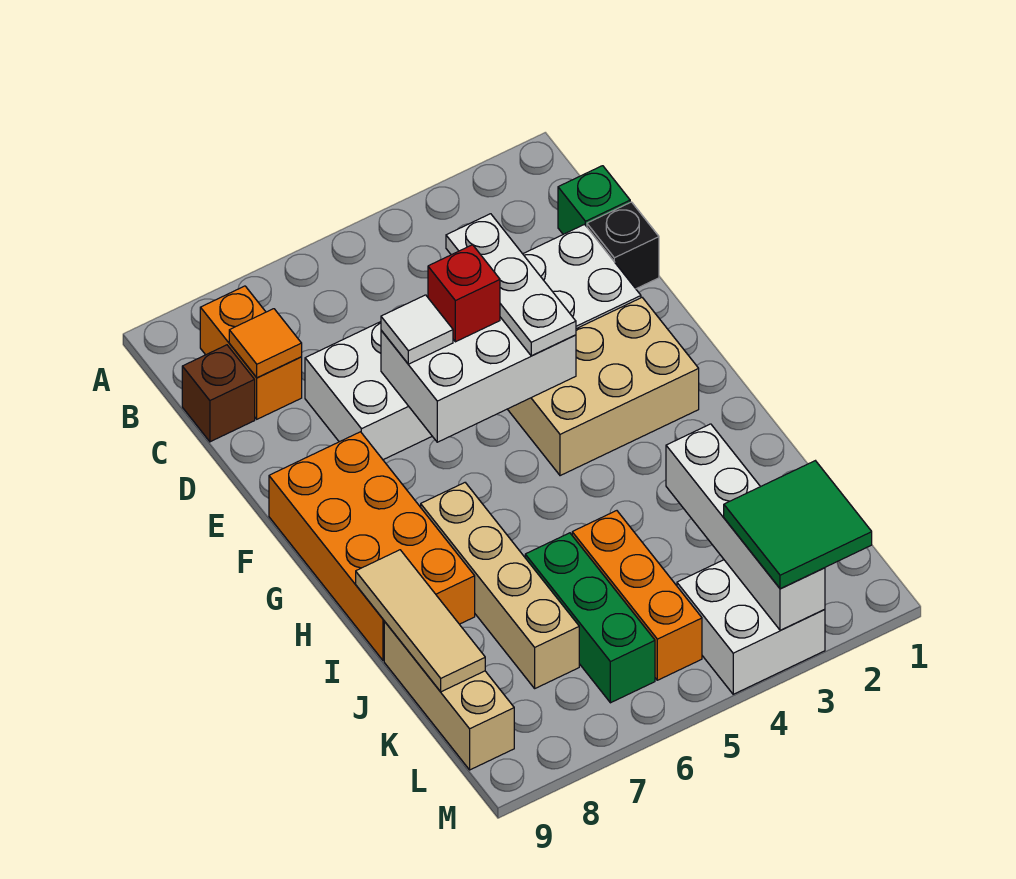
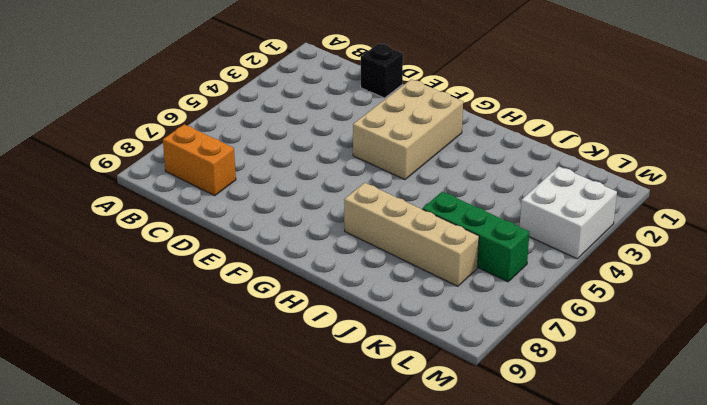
none -> green 1x1 brick [558,166,630,234]
none -> brown 1x1 brick [182,345,255,442]
none -> white 2x6 brick [305,225,641,460]

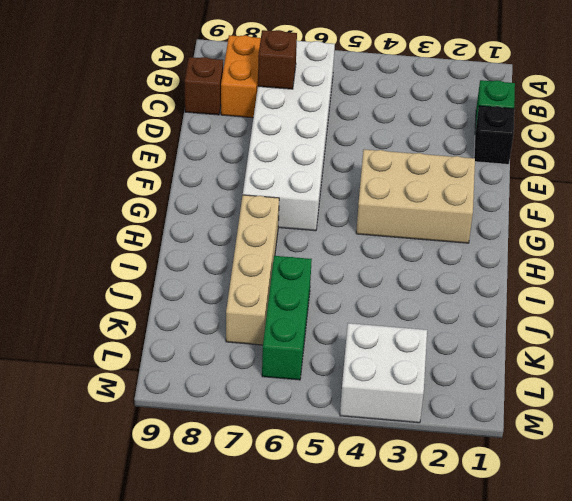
white 2x6 brick [243,41,335,231] -> white 2x6 brick turned to [305,225,641,460]
brown 1x1 brick [258,30,297,89] -> none
none -> orange 2x4 brick [269,432,475,661]
none -> orange 1x3 brick [572,511,702,680]
none -> tan 1x3 brick [384,622,514,770]

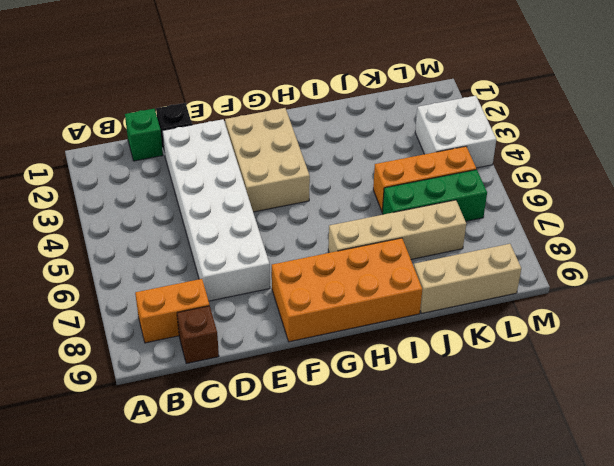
none -> orange 1x1 tile [229,309,302,378]
none -> white 2x3 brick [381,317,576,442]
none -> tan 1x3 tile [356,550,485,692]

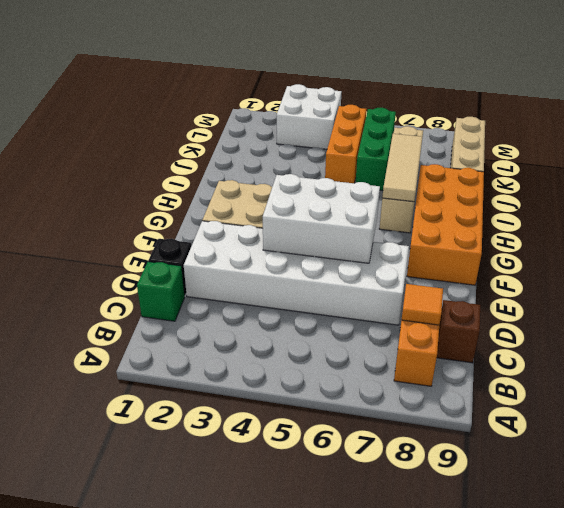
tan 1x3 tile [382,134,422,202] -> tan 1x3 tile moved to [356,550,485,692]
none -> white 1x4 brick [666,424,825,631]
none -> white 1x3 plate [446,214,576,356]
none -> red 1x1 brick [428,245,500,342]

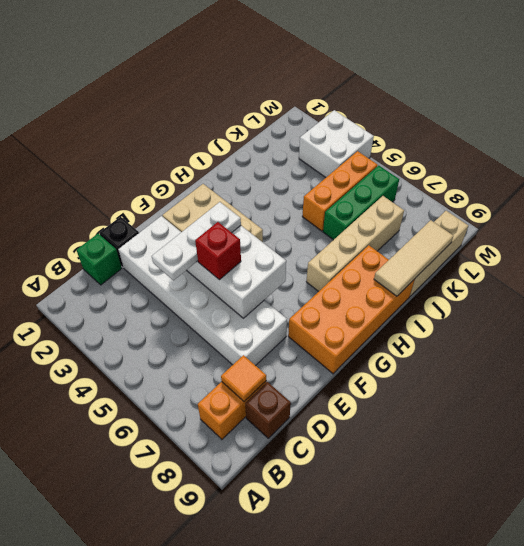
none -> white 1x4 brick [666,424,825,631]
none -> white 1x1 tile [381,295,453,364]
none -> green 2x2 tile [724,461,872,589]

